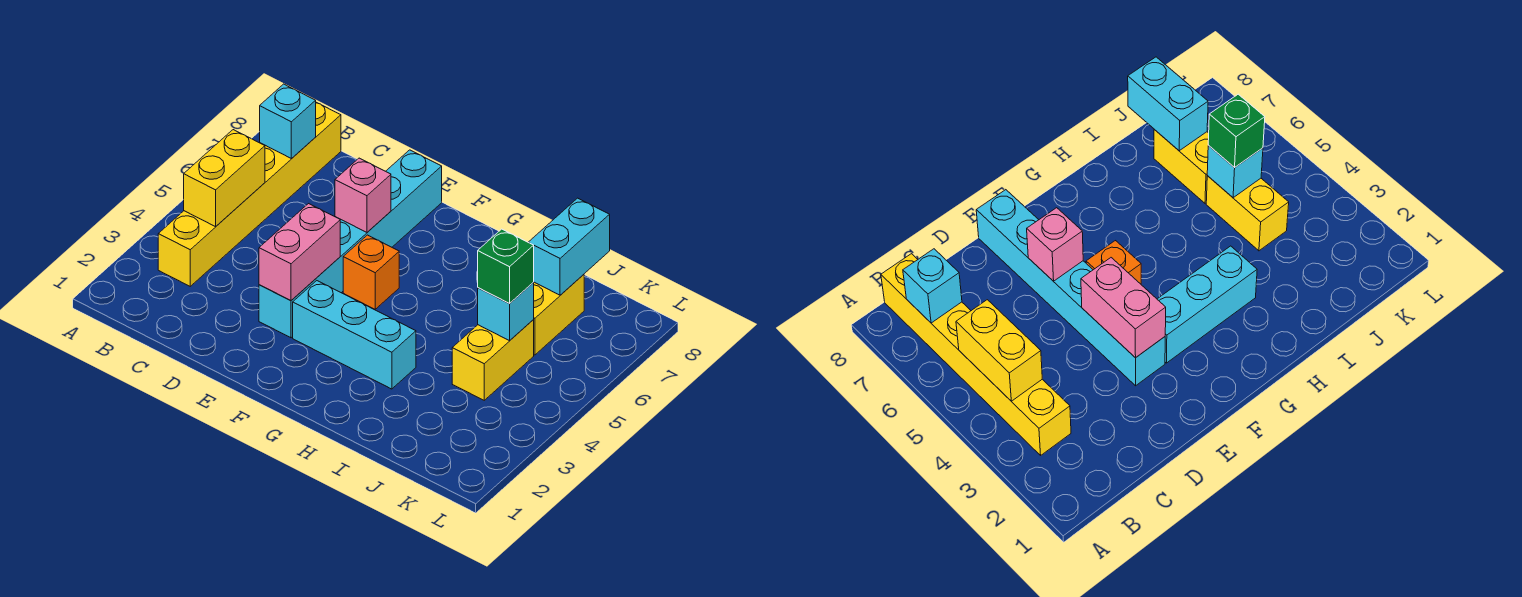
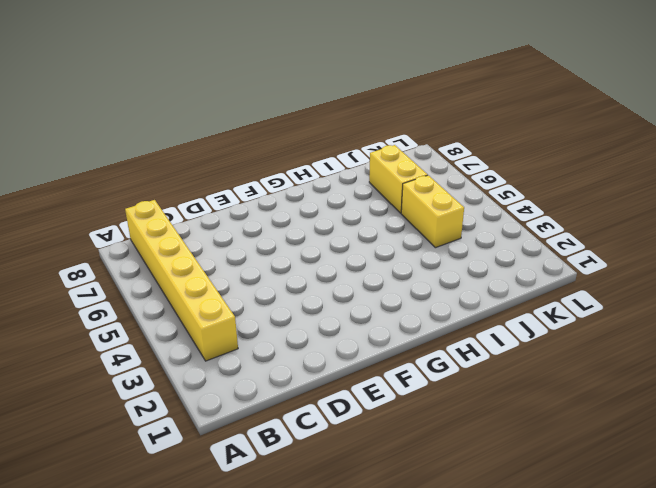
none -> cyan 1x6 brick [259,150,442,338]
none -> cyan 1x3 brick [293,281,416,389]
none -> orange 1x1 brick [343,235,399,309]

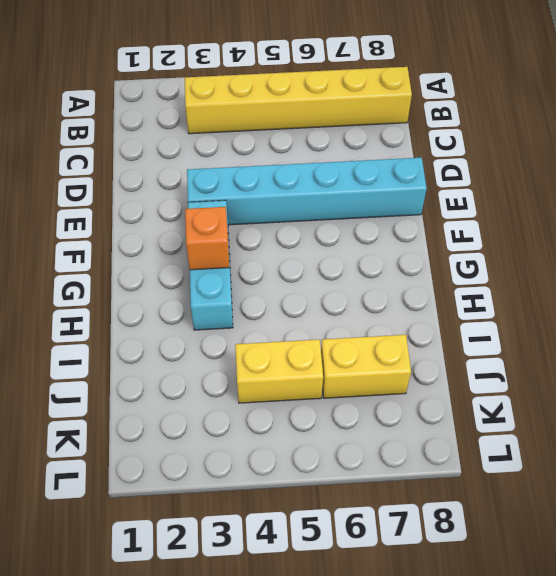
orange 1x1 brick [185,207,229,270] -> orange 1x1 brick moved to [343,235,399,309]
none -> yellow 1x2 brick [184,130,265,227]
none -> cyan 1x1 brick [260,84,316,159]
none -> pink 1x2 brick [259,204,340,301]

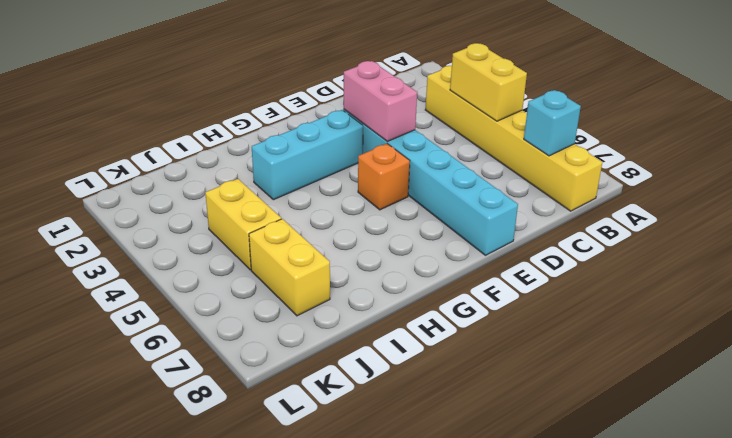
none -> pink 1x1 brick [335,158,391,232]
none -> cyan 1x1 brick [478,283,534,341]
none -> cyan 1x2 brick [529,198,610,295]

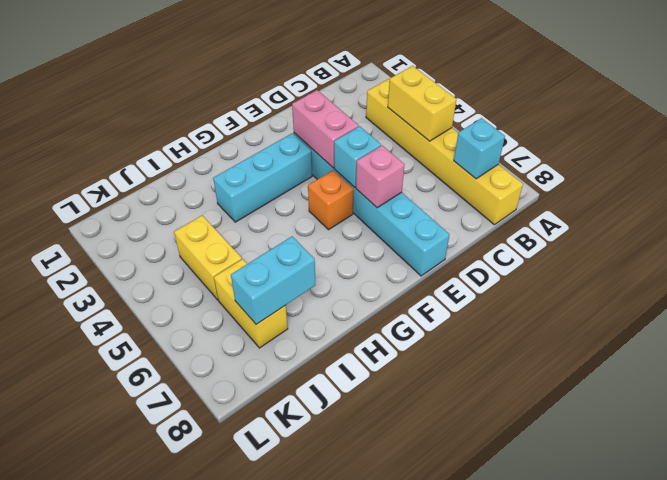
cyan 1x1 brick [334,126,381,187] -> cyan 1x1 brick moved to [478,283,534,341]
cyan 1x2 brick [231,236,315,324] -> cyan 1x2 brick turned to [529,198,610,295]
none -> green 1x1 brick [478,229,534,304]

